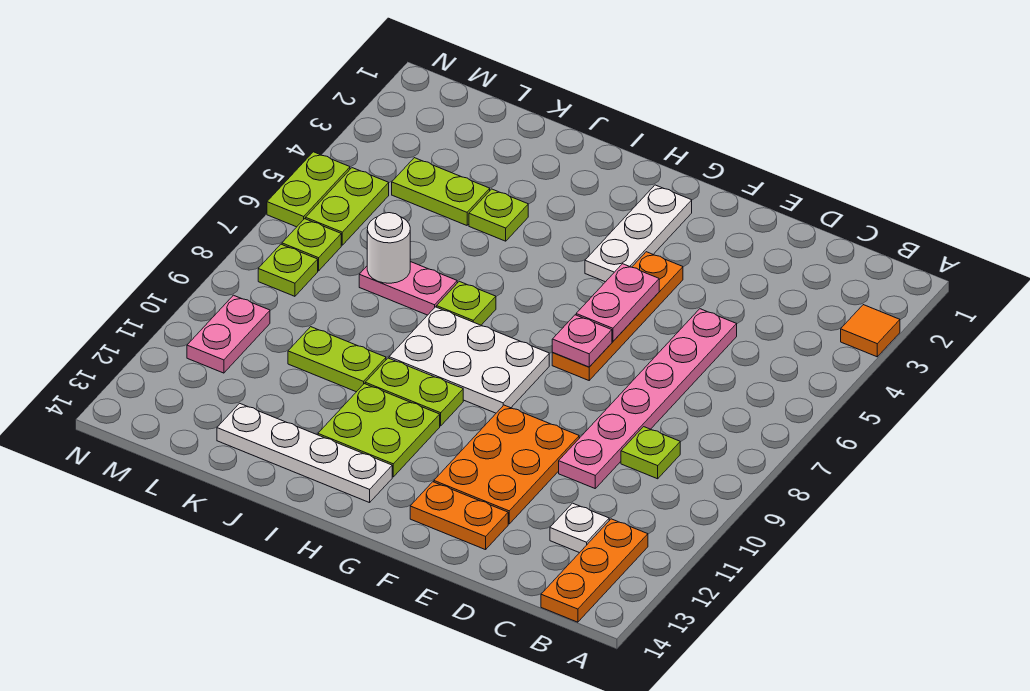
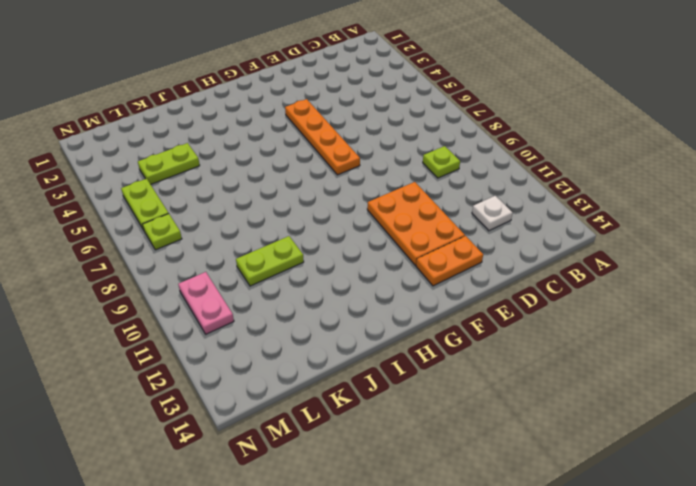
none -> orange 1x1 tile [841,305,900,357]
none -> orange 1x3 plate [541,519,648,622]
none -> pink 1x6 plate [559,309,737,488]

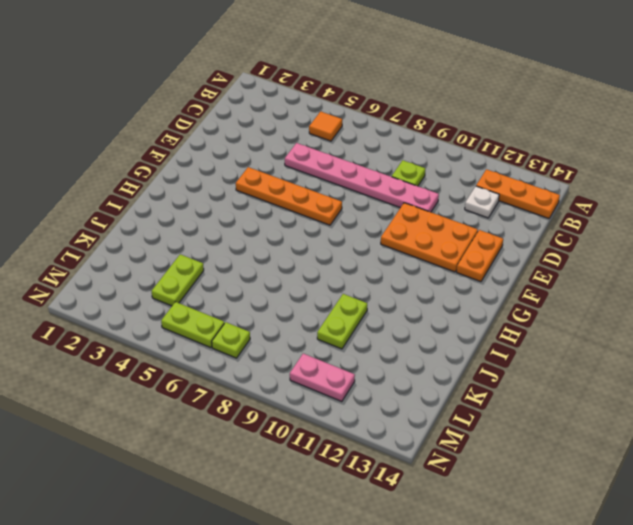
orange 1x1 tile [309,111,342,141] -> orange 1x1 tile moved to [841,305,900,357]
none -> white 1x3 plate [585,185,692,282]
none -> white 2x3 plate [389,307,549,413]
none -> lime 1x2 plate [365,358,463,426]

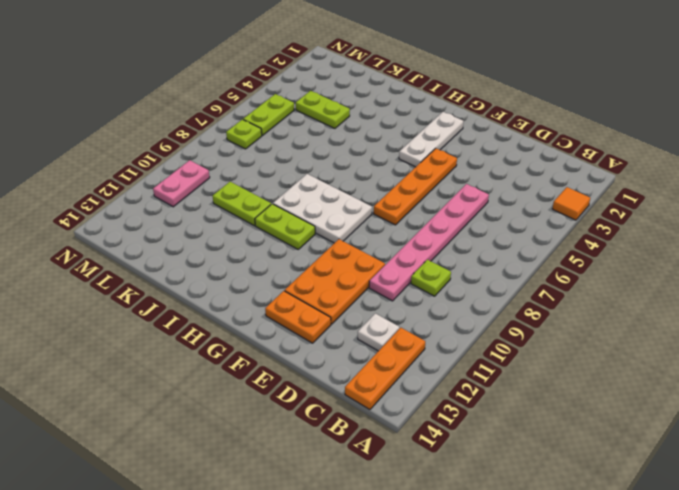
none -> lime 2x2 plate [318,384,440,477]
none -> white 1x4 plate [217,403,392,503]
none -> lime 1x1 plate [437,281,496,325]

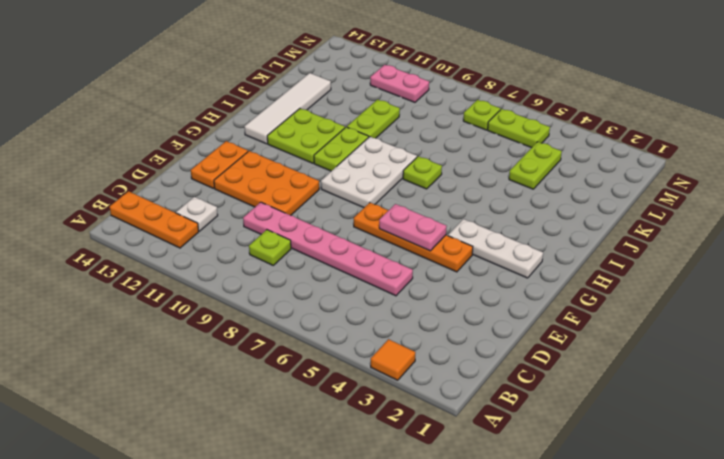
white 1x4 tile [244,73,331,144] -> white 1x4 plate [217,403,392,503]
none -> lime 1x1 plate [469,189,528,241]
none -> pink 1x2 plate [359,262,457,315]
none -> lime 1x1 plate [258,244,318,296]

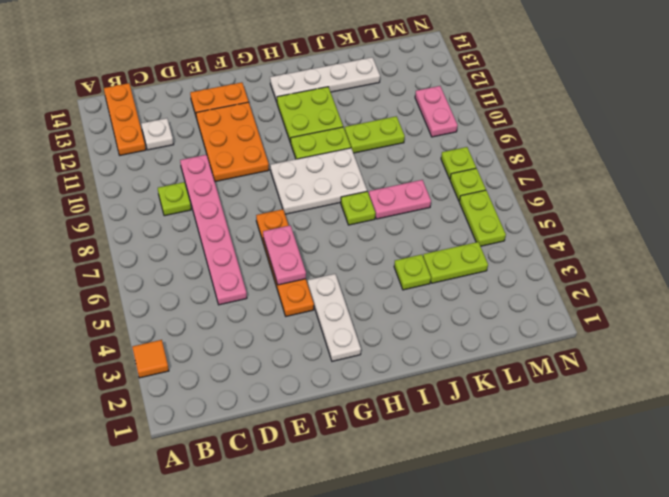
none -> lime 1x2 plate [267,152,350,227]
none -> pink 1x1 plate [552,315,612,367]
none -> white 1x1 round brick [367,213,410,283]

